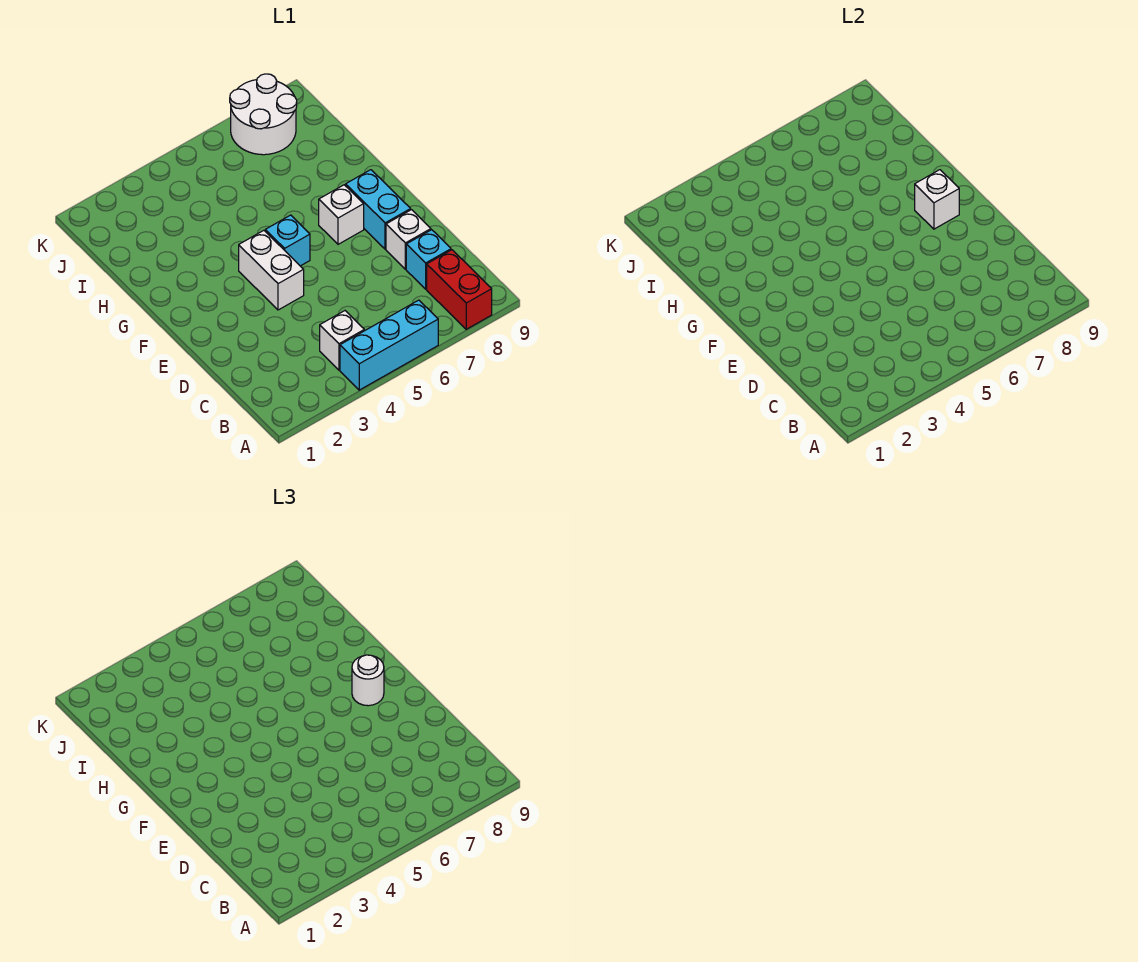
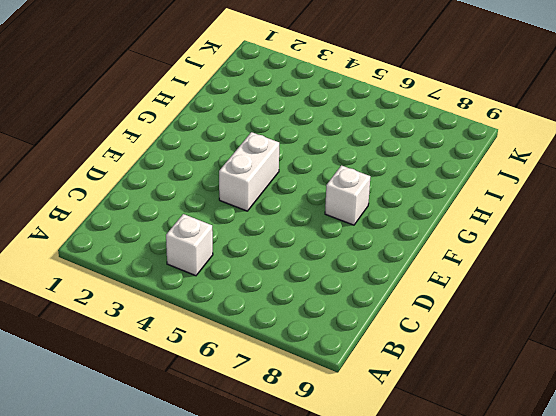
none -> cyan 1x3 brick [340,300,438,390]
none -> red 1x2 brick [427,250,492,329]
none -> cyan 1x1 brick [406,230,451,289]

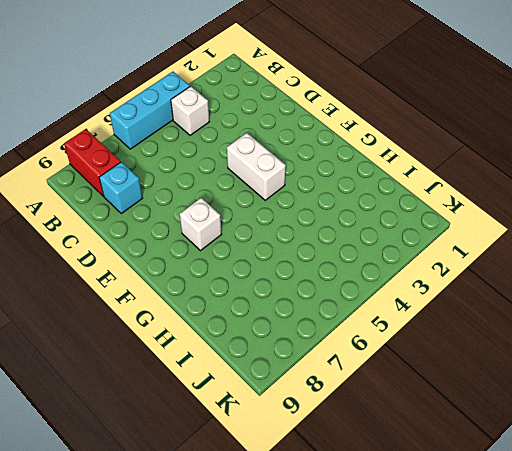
none -> white 1x1 brick [386,210,431,269]
none -> cyan 1x2 brick [346,170,411,249]
none -> cyan 1x1 brick [265,215,310,266]

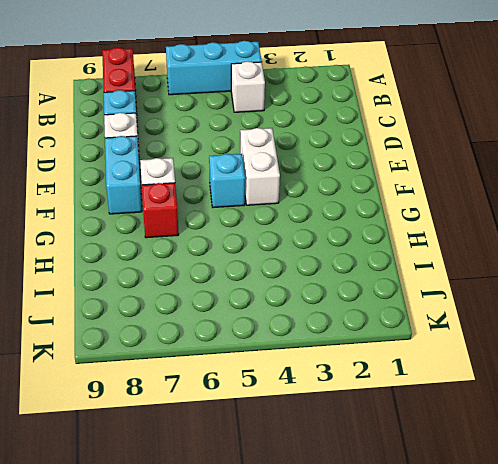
red 1x1 brick [142,183,179,238] -> none
none -> white 2x2 round brick [230,74,297,155]
none -> white 1x1 brick [915,170,959,229]
none -> white 1x1 round brick [352,655,384,706]

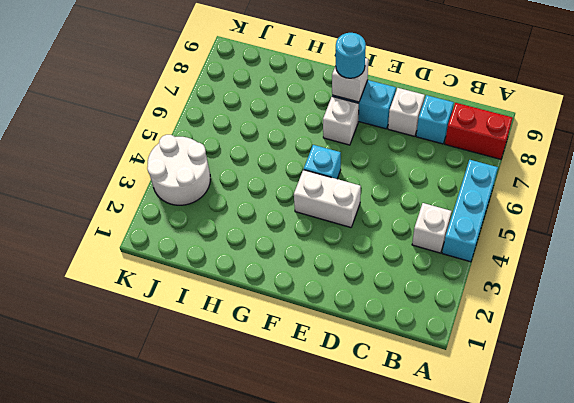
cyan 1x1 round brick [336,33,366,78] -> white 1x1 round brick [352,655,384,706]
white 2x2 round brick [147,135,211,205] -> white 2x2 round brick moved to [230,74,297,155]

